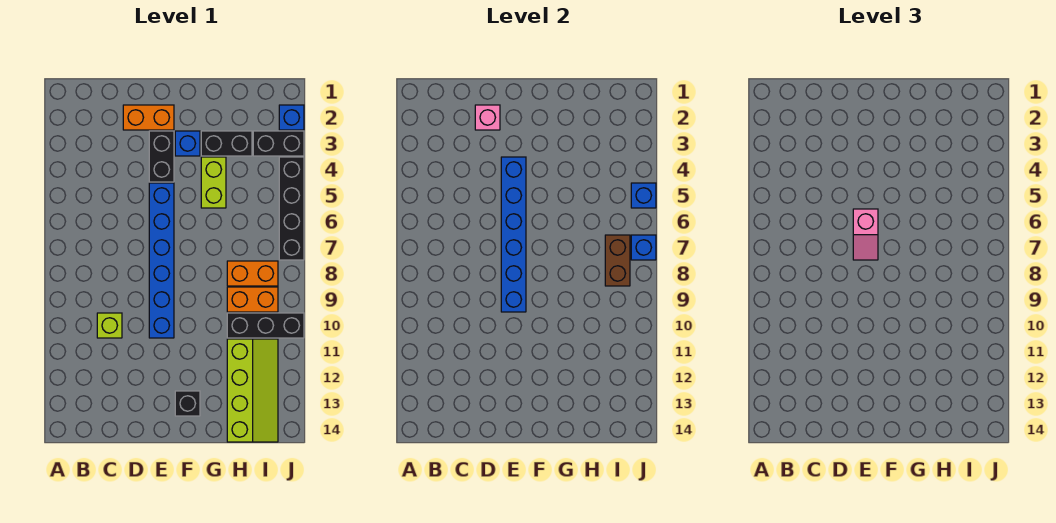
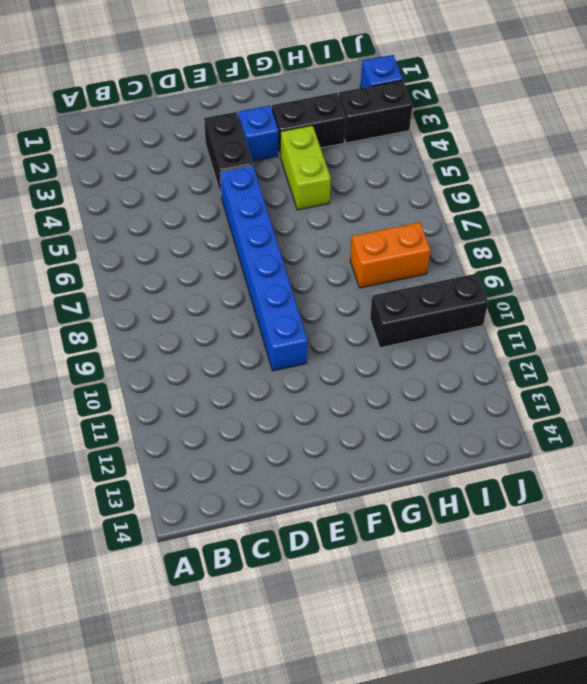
none -> lime 1x1 brick [97,313,122,338]
none -> orange 1x2 brick [123,105,174,130]
none -> black 1x1 brick [175,391,200,416]

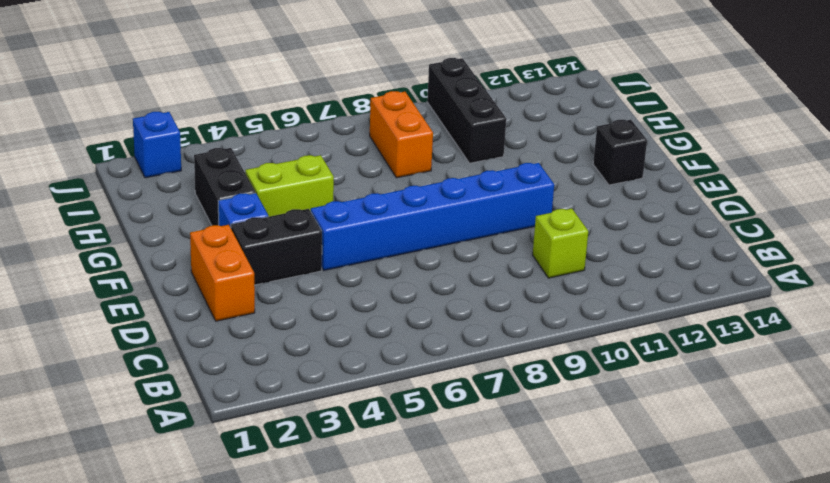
none -> orange 1x2 brick [227,287,278,312]
none -> lime 2x4 slope [227,339,278,442]
none -> black 1x2 brick [253,131,304,156]

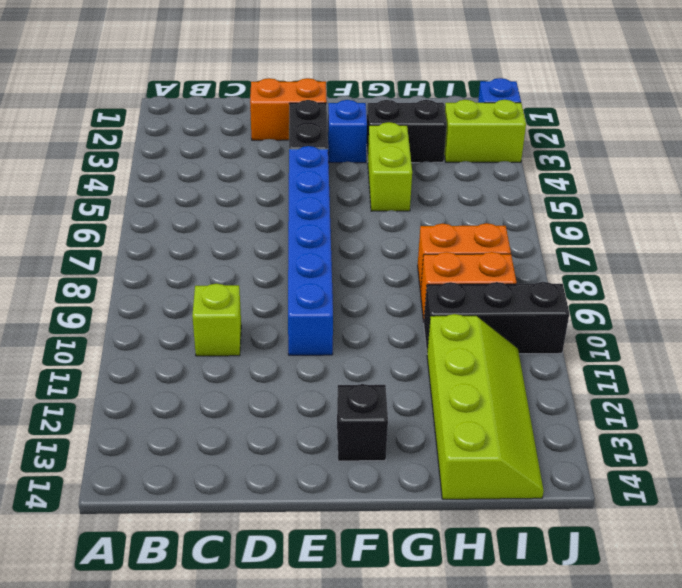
lime 1x2 brick [444,100,526,162] -> black 1x2 brick [253,131,304,156]
none -> black 1x4 brick [279,157,304,260]
none -> pink 1x1 brick [475,105,500,130]
none -> blue 1x6 brick [501,157,526,312]

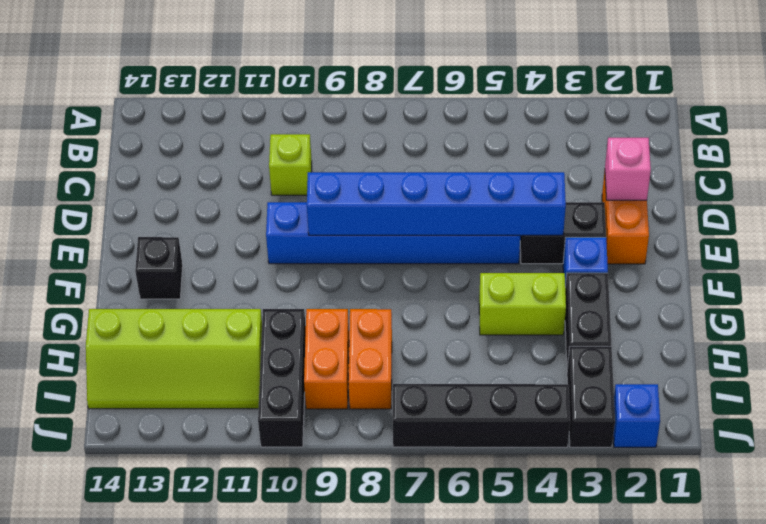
none -> brown 1x2 brick [605,235,630,286]
none -> blue 1x1 brick [631,183,656,208]
none -> blue 1x1 brick [631,235,656,260]

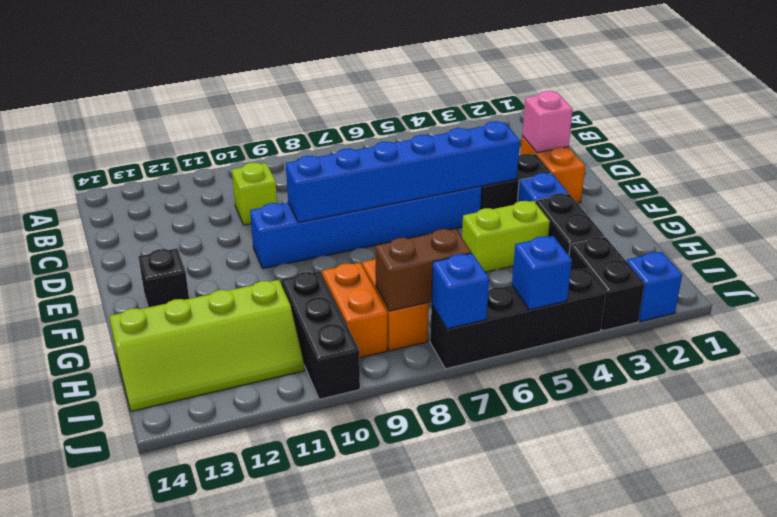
none -> pink 1x2 slope [853,209,878,260]

